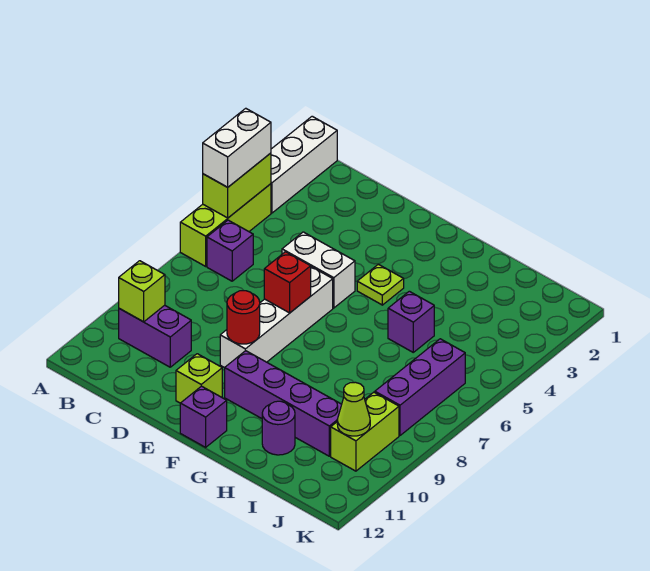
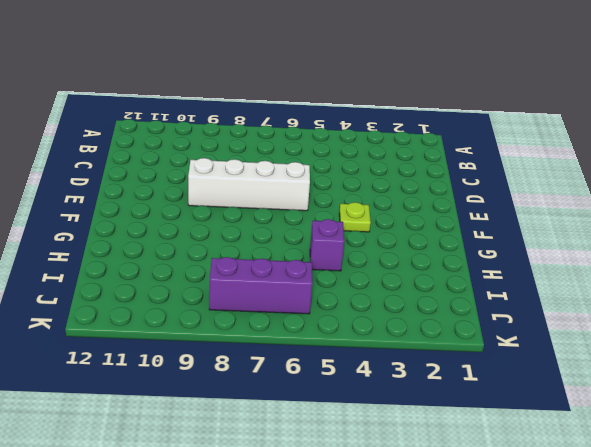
none -> white 1x3 brick [271,116,337,213]
none -> lime 1x3 brick [180,184,271,266]
none -> purple 1x1 brick [207,220,253,281]

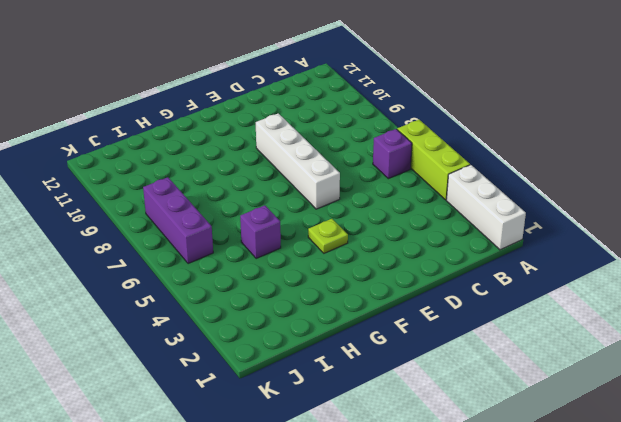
none -> purple 1x2 brick [119,305,191,367]
none -> white 1x2 brick [282,232,355,308]
none -> lime 1x1 brick [176,354,222,403]

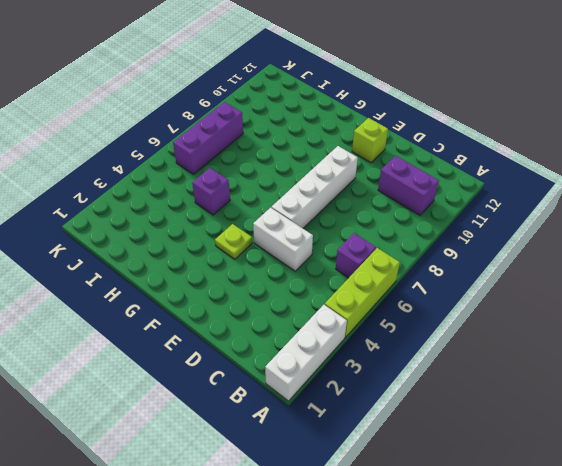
none -> purple 1x4 brick [225,351,342,456]
none -> purple 1x1 brick [180,386,227,447]
none -> purple 1x1 round brick [262,401,295,455]

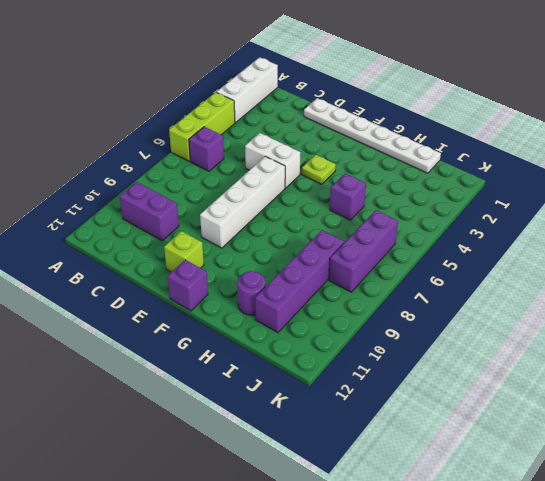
white 1x6 plate [304,98,441,173] -> none
purple 1x4 brick [255,230,344,333] -> purple 1x4 brick turned to [225,351,342,456]
none -> lime 1x2 brick [331,392,399,471]
none -> lime 1x2 brick [203,153,271,218]
none -> lime 1x1 brick [119,261,165,322]

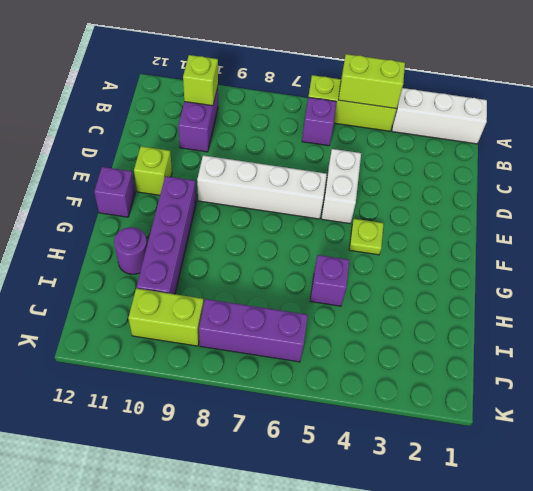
none -> red 1x1 brick [264,252,311,313]
none -> red 1x1 round brick [227,291,260,344]
none -> lime 1x1 cone [337,382,370,436]

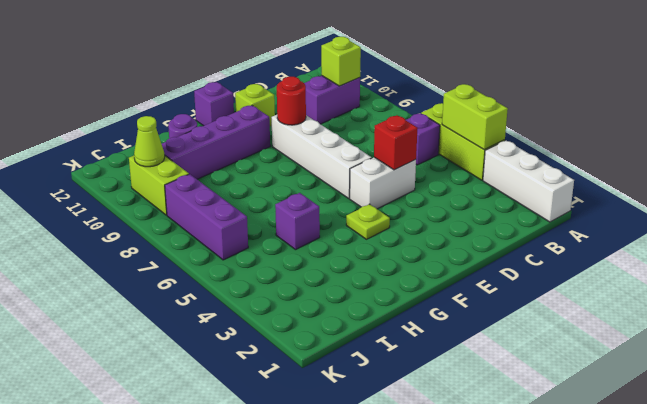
red 1x1 brick [374,115,418,170] -> red 1x1 brick moved to [264,252,311,313]
none -> white 1x2 brick [203,108,271,187]

